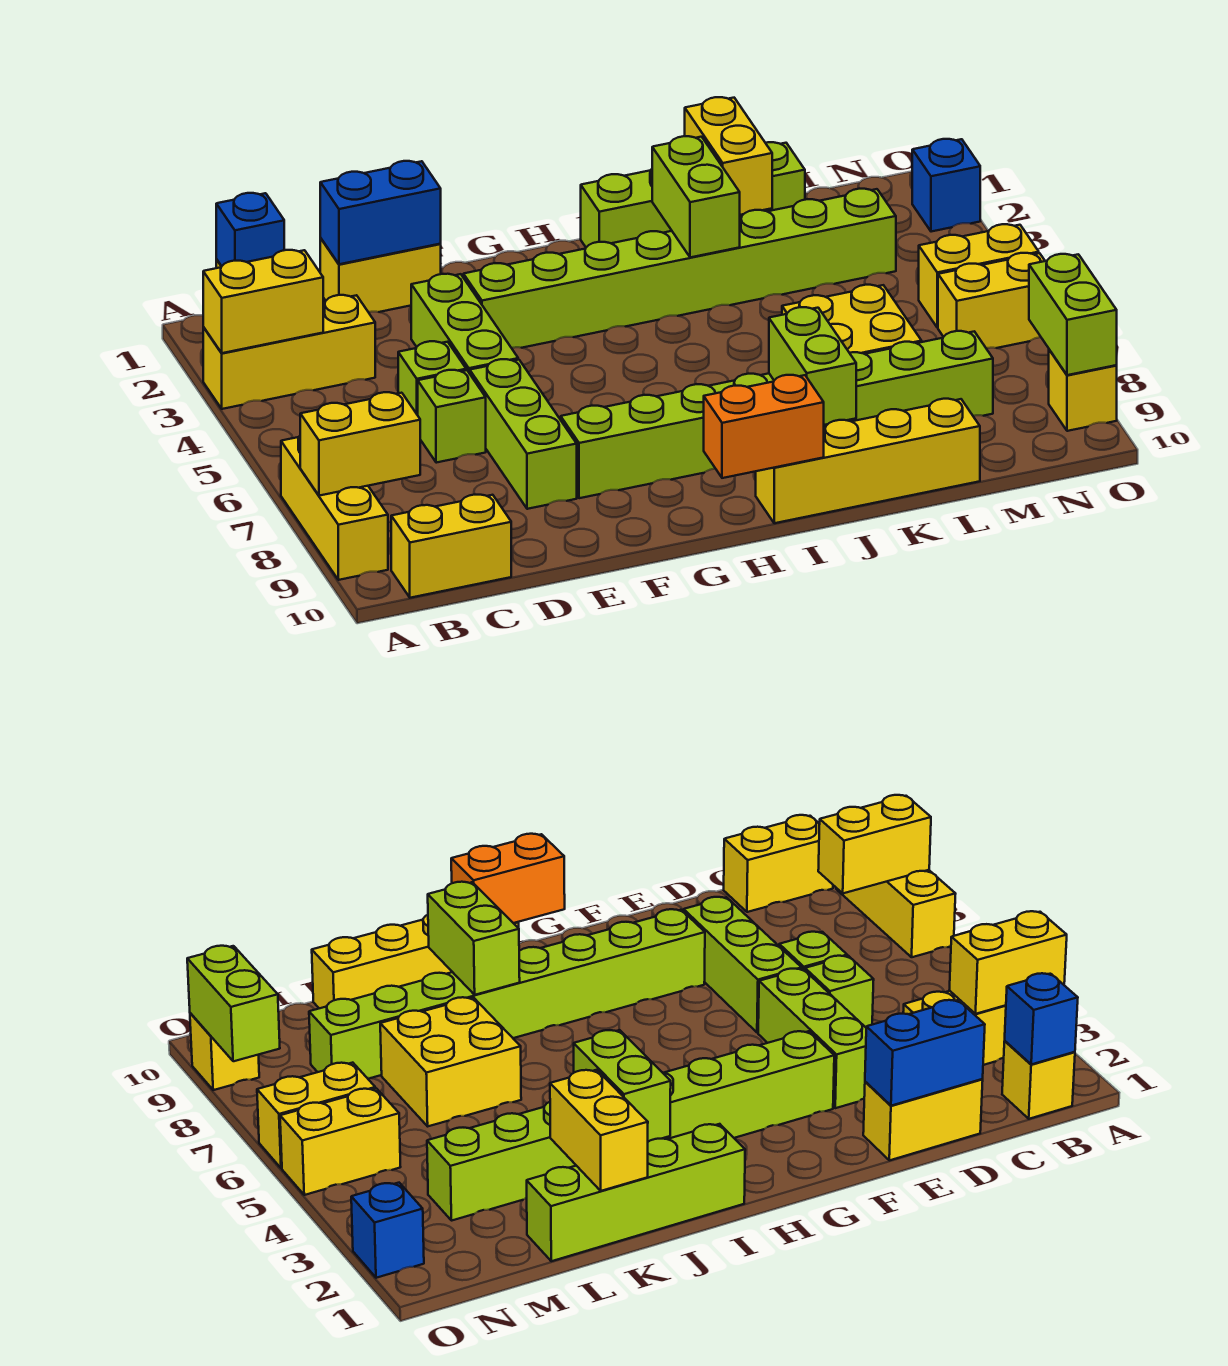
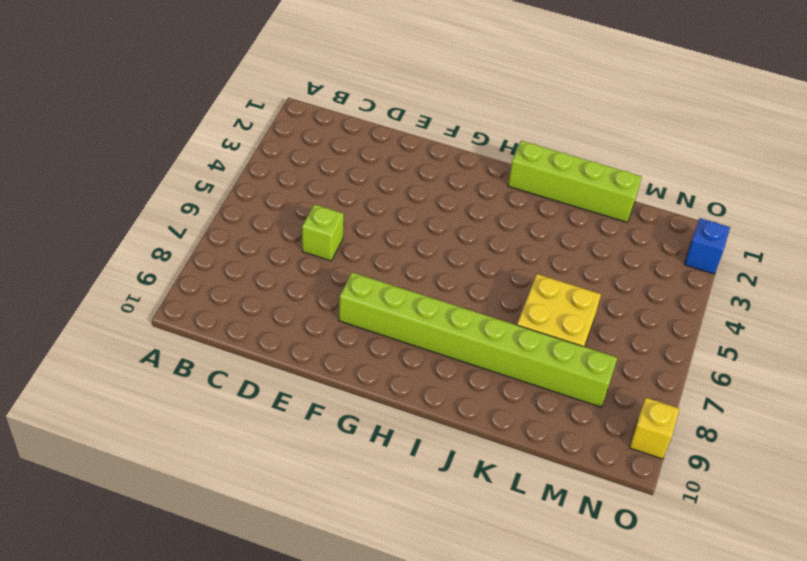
none -> yellow 1x3 brick [203,295,375,409]
none -> yellow 1x3 brick [281,436,388,580]
none -> yellow 1x1 brick [1002,1041,1075,1119]

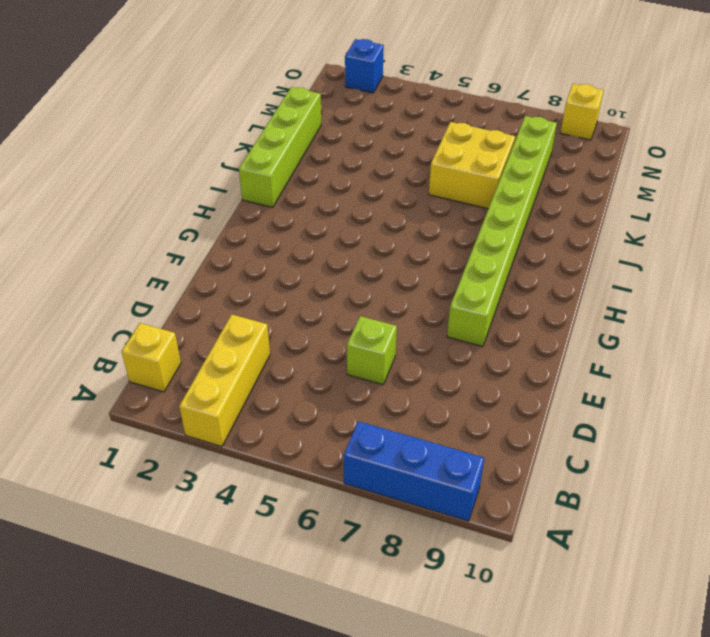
blue 1x3 brick [344,421,484,521] -> yellow 1x3 brick [281,436,388,580]
none -> yellow 1x2 brick [391,495,511,598]
none -> yellow 1x2 brick [320,238,441,312]
none -> lime 1x1 brick [398,341,466,415]

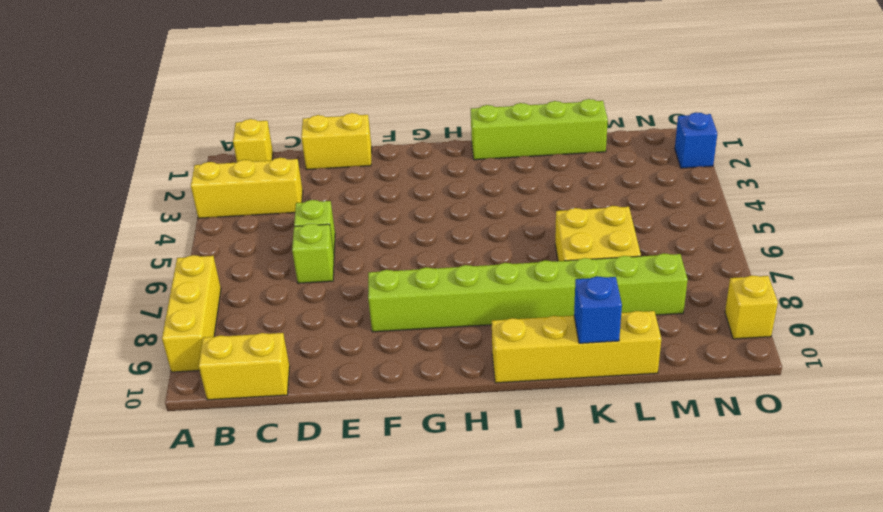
blue 1x1 brick [574,276,622,343] -> blue 1x1 brick moved to [216,193,284,266]
none -> lime 1x3 brick [411,274,518,373]
none -> lime 1x3 brick [470,359,577,509]
none -> lime 1x8 brick [463,189,896,348]

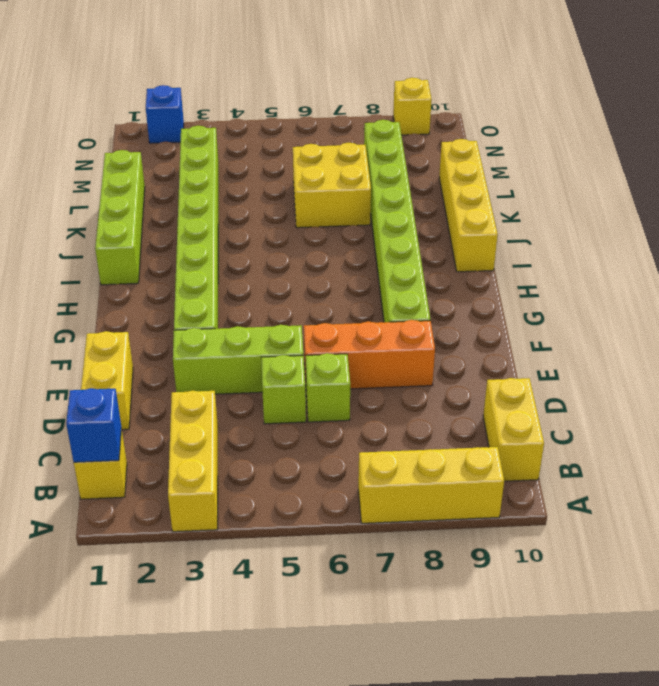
orange 1x3 brick [304,320,435,389] -> lime 1x3 brick [470,359,577,509]
none -> yellow 1x2 brick [919,224,1039,328]
none -> yellow 1x2 brick [938,253,1045,348]
none -> yellow 1x2 brick [203,250,323,353]

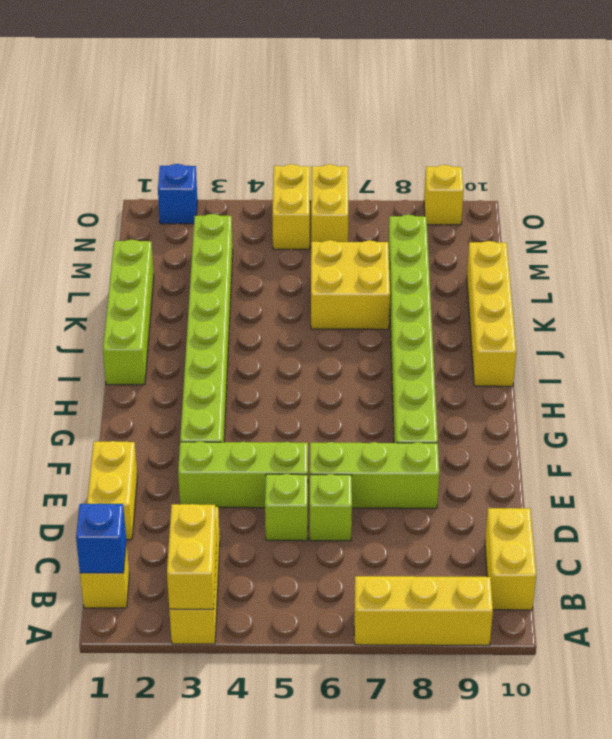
none -> yellow 1x2 brick [300,392,420,496]
none -> blue 1x2 brick [320,161,441,264]
none -> orange 1x2 brick [704,375,824,478]

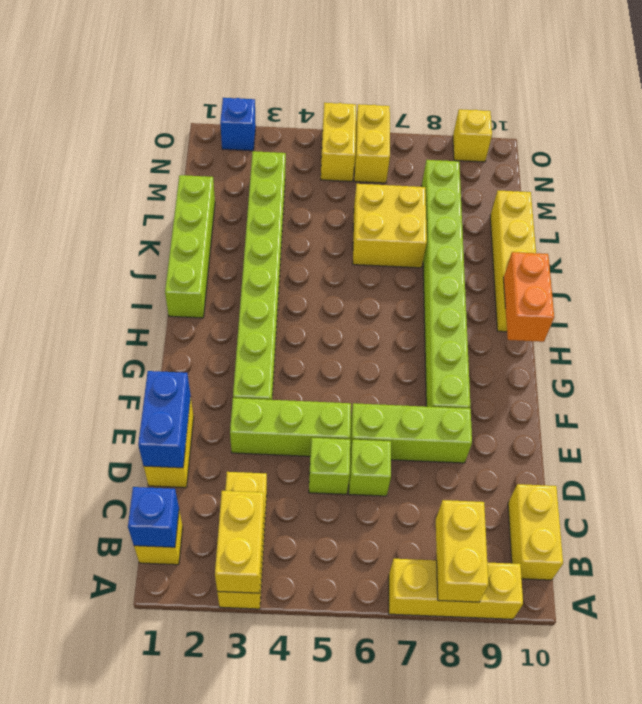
none -> lime 1x2 brick [652,136,740,257]
none -> lime 1x2 brick [769,307,856,425]
none -> yellow 1x2 brick [685,97,772,215]

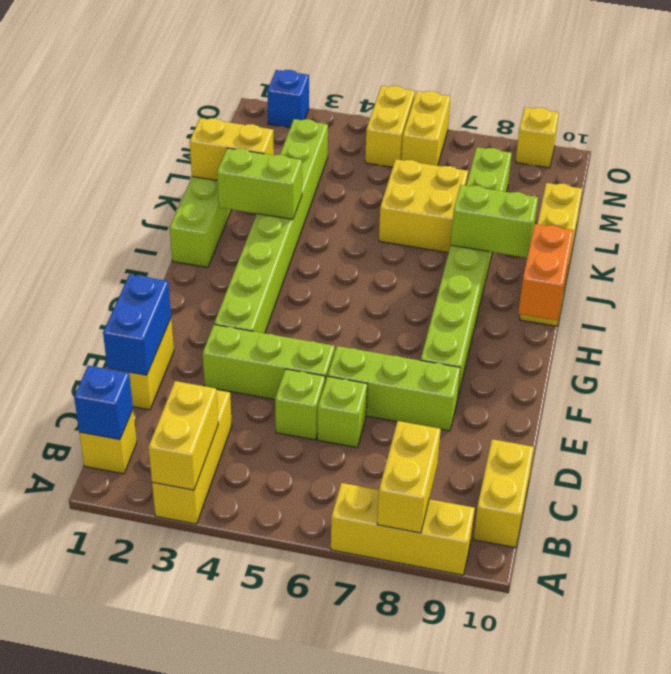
none -> lime 1x2 brick [1029,254,1117,375]

